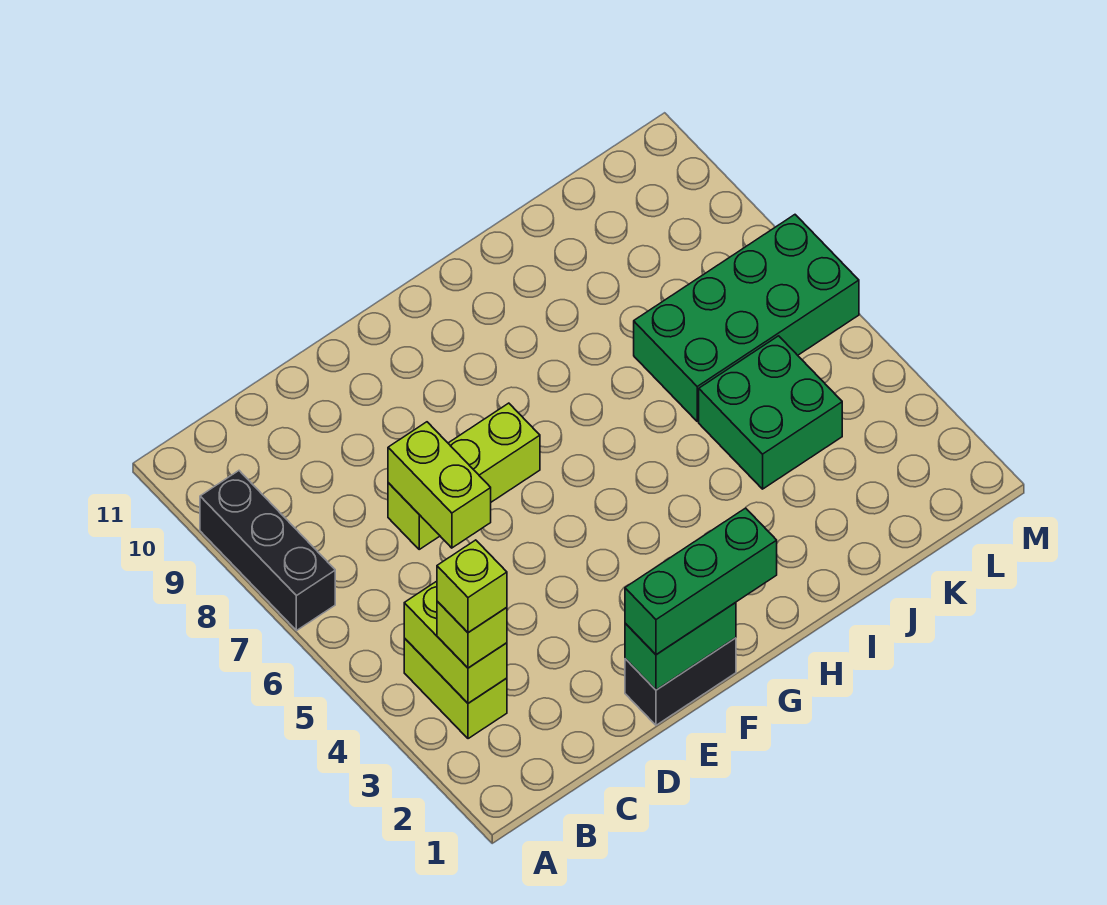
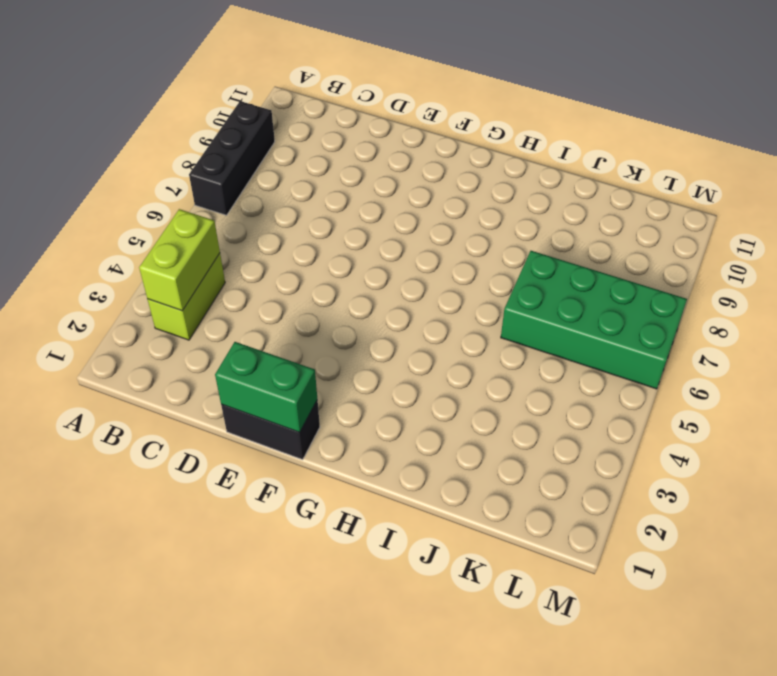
none -> lime 1x3 brick [388,403,540,549]
none -> green 2x2 brick [699,336,842,489]
none -> lime 1x2 brick [388,422,491,548]

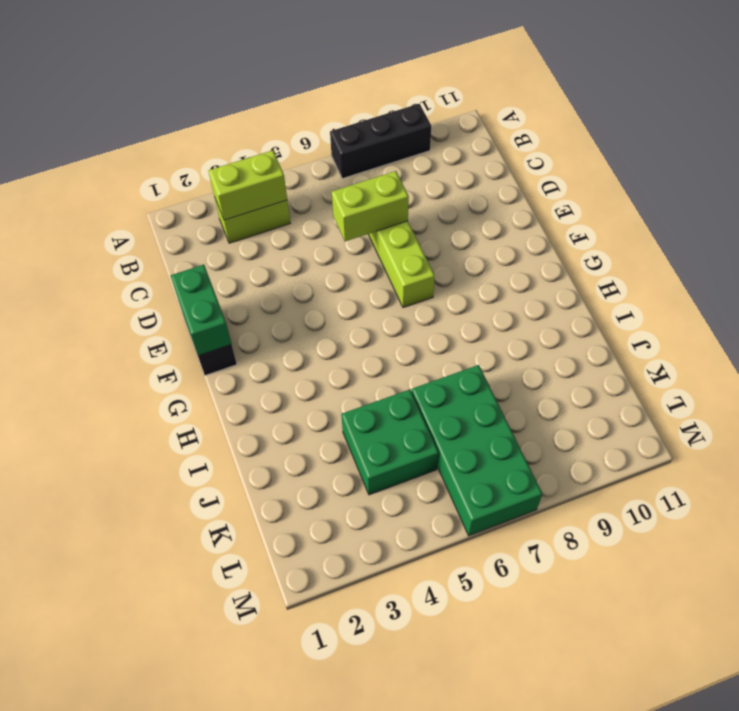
none -> lime 1x1 brick [437,601,507,668]
none -> green 1x3 brick [625,508,777,654]
none -> lime 1x1 brick [437,540,507,633]

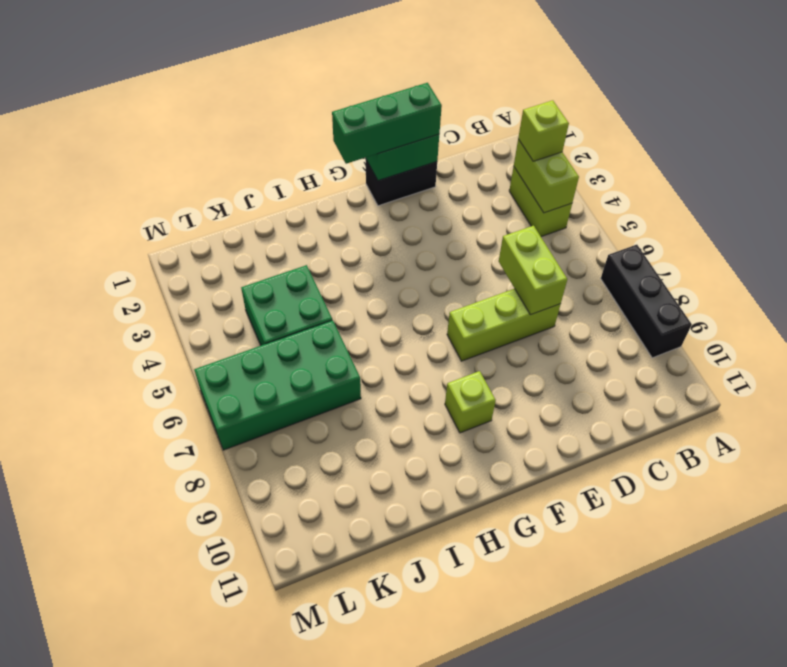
lime 1x1 brick [445,371,496,433] -> lime 1x1 brick moved to [437,540,507,633]

